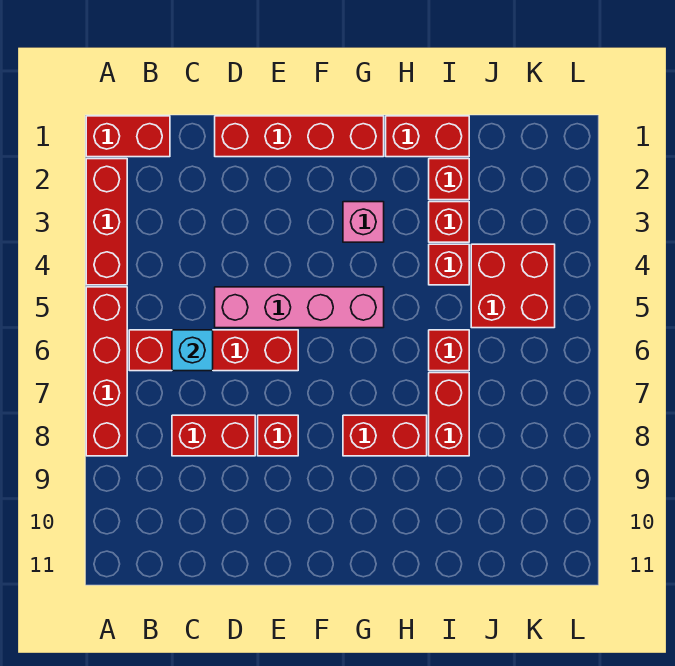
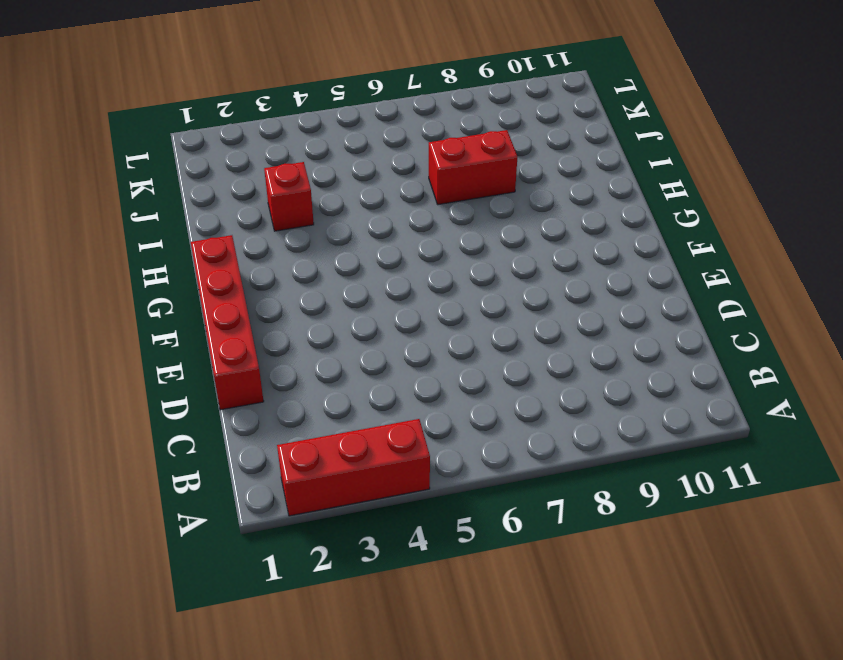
none -> red 1x2 brick [86,116,170,157]
none -> red 1x4 brick [86,287,127,456]
none -> red 1x4 brick [129,330,298,371]

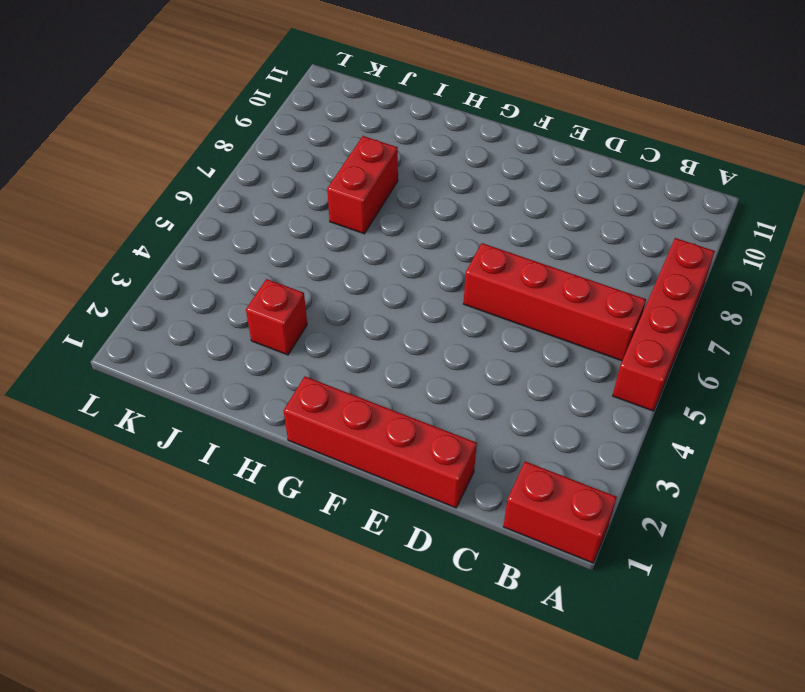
none -> red 1x3 brick [86,159,127,285]
none -> red 1x2 brick [172,415,255,456]
none -> pink 1x4 brick [215,287,384,328]

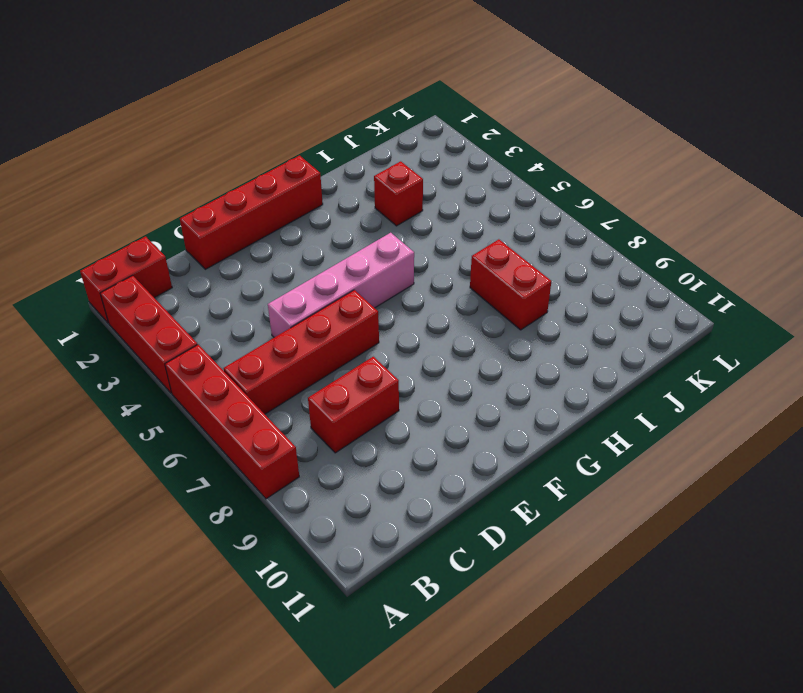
none -> red 1x1 brick [258,415,298,456]
none -> pink 1x1 brick [343,202,384,242]
none -> red 1x2 brick [343,415,427,456]

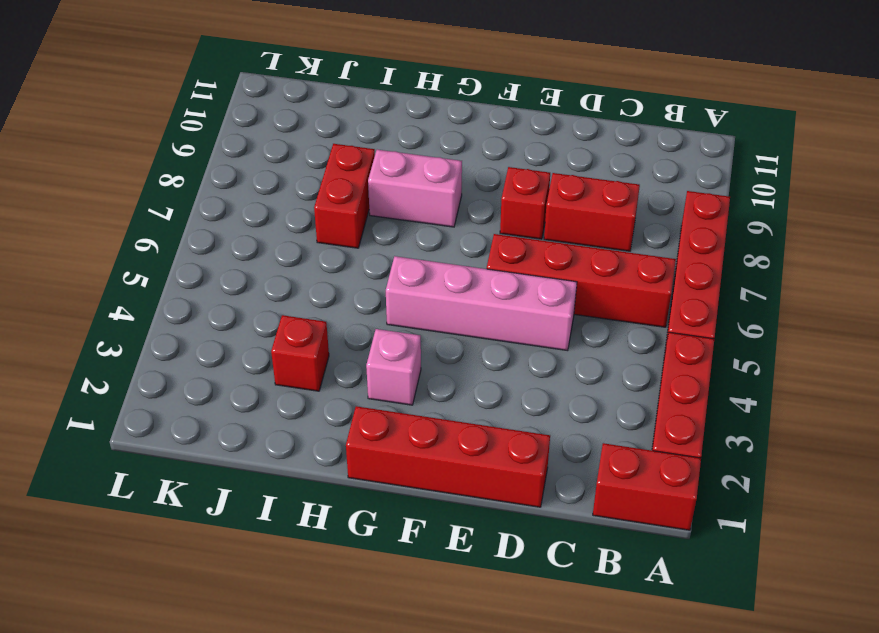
pink 1x2 brick [368,150,462,227] -> red 1x2 brick [343,415,427,456]
none -> red 1x2 brick [386,116,469,157]
none -> red 1x1 brick [429,159,469,200]
none -> red 1x1 brick [429,244,469,285]

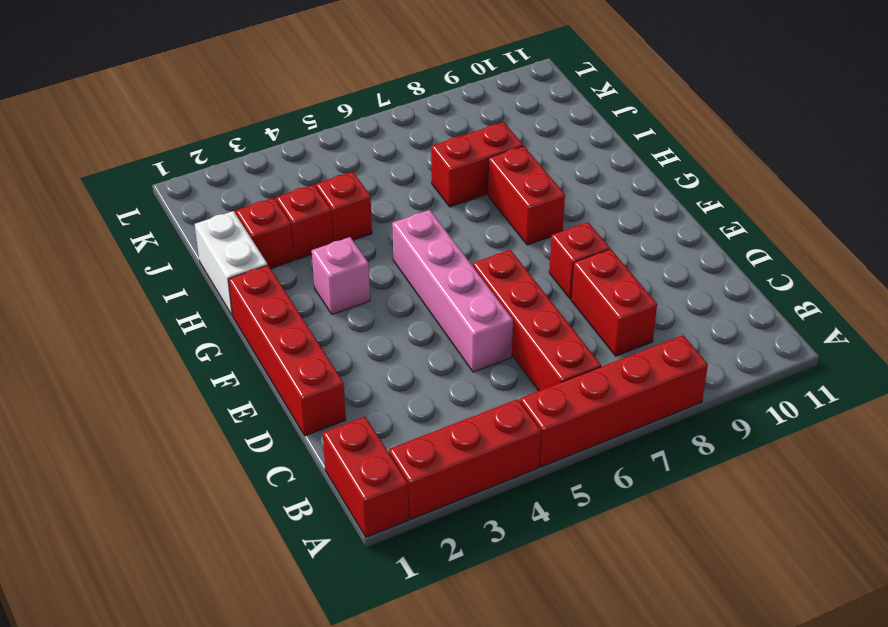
white 1x2 brick [195,211,267,314] -> red 1x2 brick [386,116,469,157]
none -> red 1x1 brick [429,330,469,371]
none -> red 2x2 brick [471,244,555,328]
none -> cyan 1x1 brick [172,330,213,371]

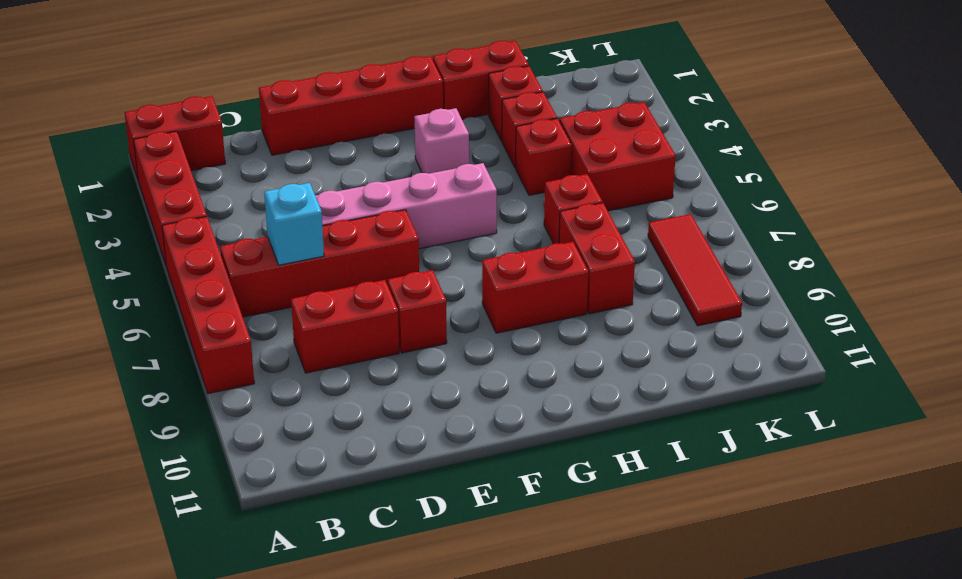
red 1x3 tile [648,214,742,326] -> none

